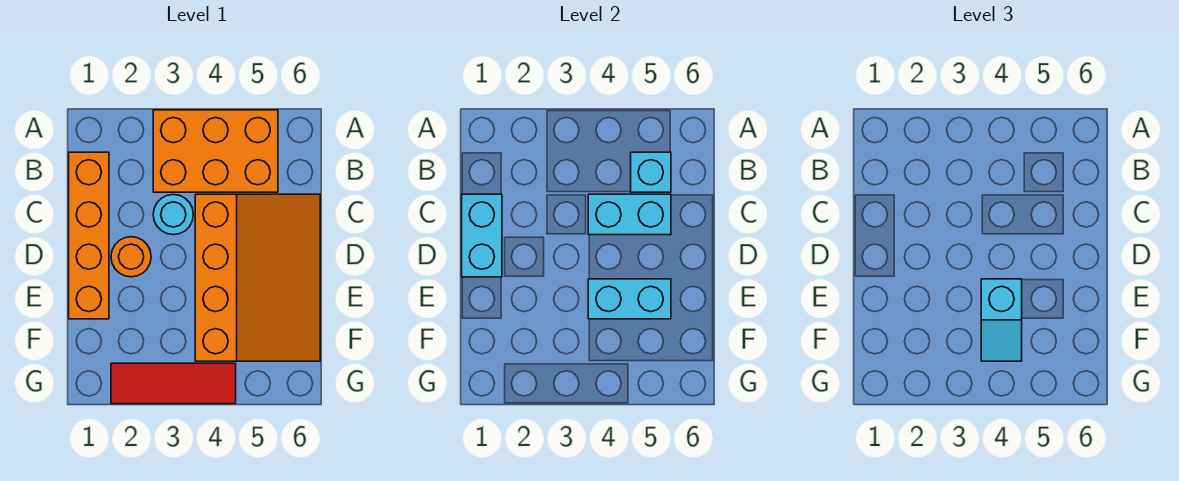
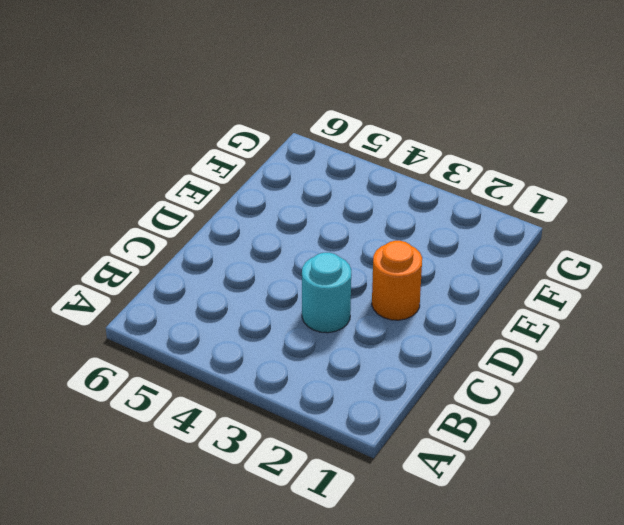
none -> orange 2x3 brick [153,110,278,192]
none -> orange 1x4 brick [69,152,109,319]

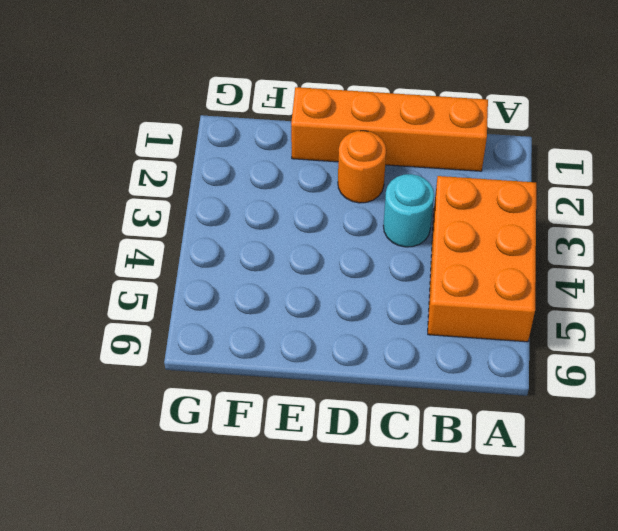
none -> orange 3x4 slope [195,194,320,361]
none -> red 1x3 tile [111,363,236,404]

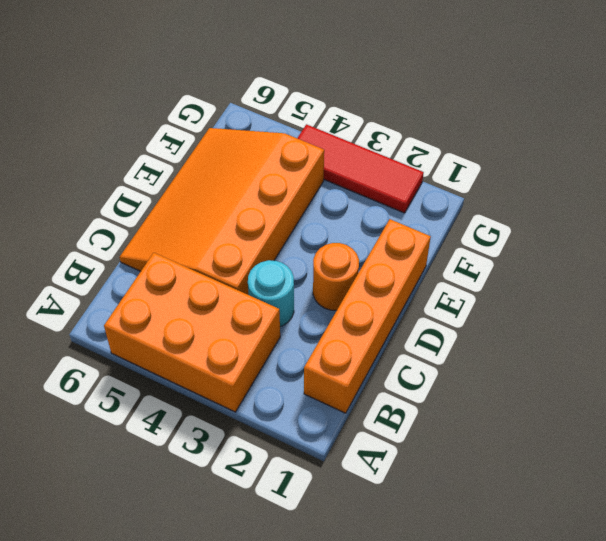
none -> cyan 1x1 brick [631,152,671,192]
none -> cyan 1x2 brick [462,194,502,277]

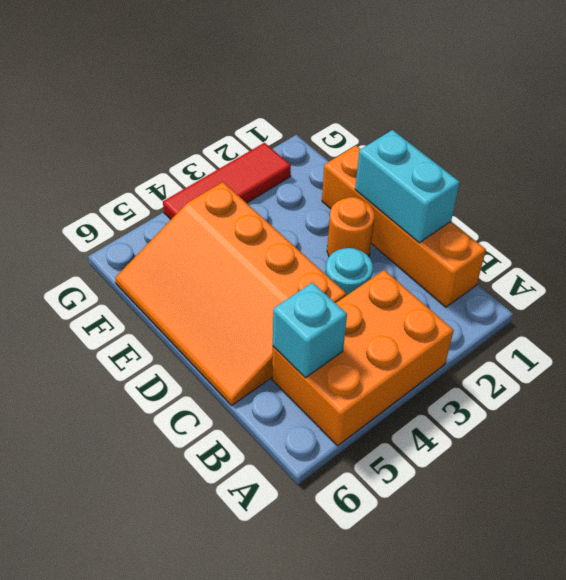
none -> cyan 1x2 brick [588,194,671,235]
none -> cyan 1x2 brick [588,279,671,319]

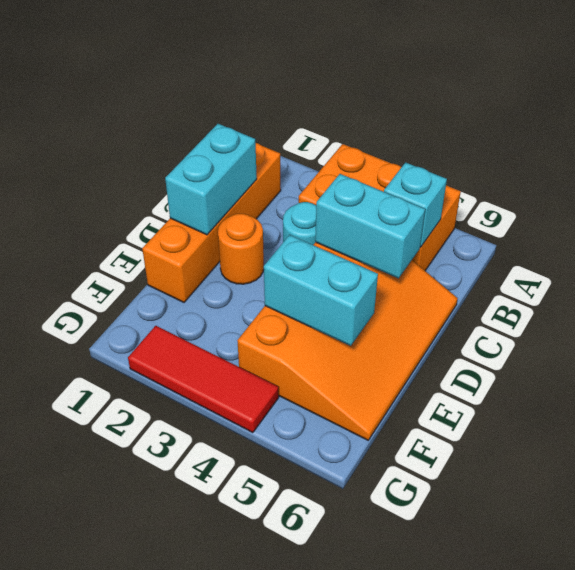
none -> cyan 1x2 slope [981,279,1022,361]

